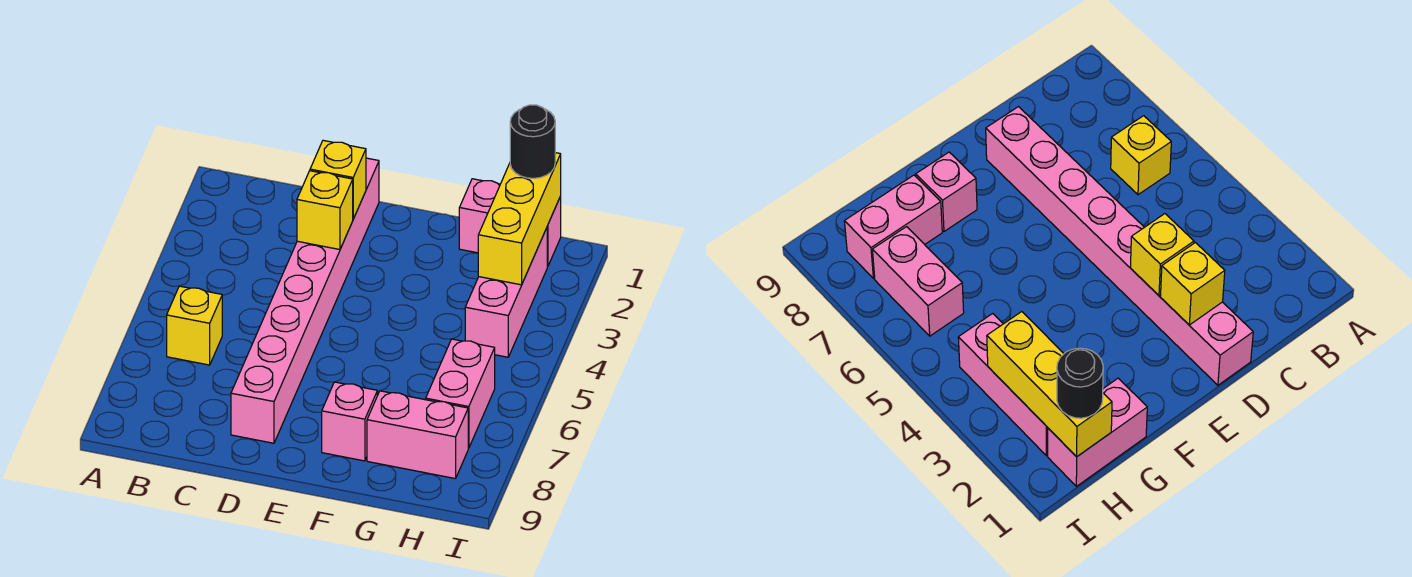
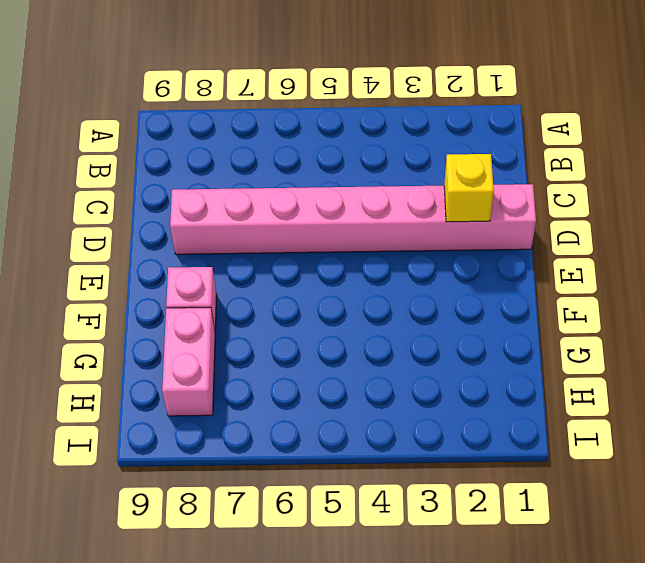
none -> yellow 1x1 brick [167,286,222,365]
none -> pink 1x2 brick [459,179,561,266]

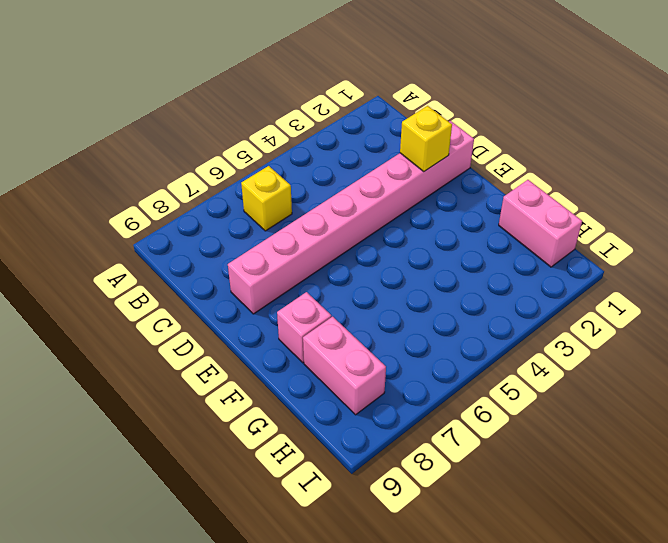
none -> pink 1x3 brick [465,228,547,357]
none -> pink 1x2 brick [426,339,495,448]

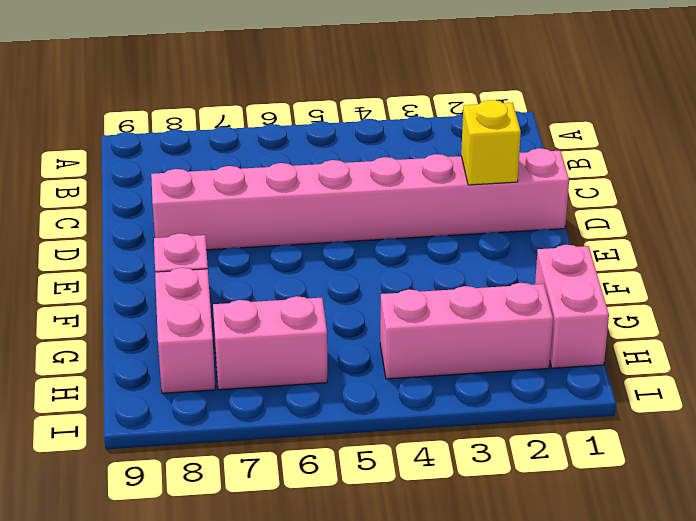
none -> yellow 1x1 brick [167,286,222,365]
none -> yellow 1x1 brick [297,171,353,250]

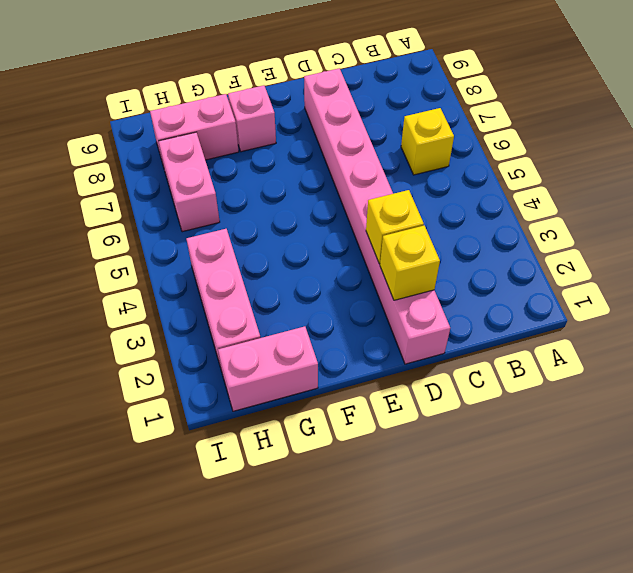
none -> yellow 1x3 brick [478,153,561,285]
none -> black 1x1 round brick [510,105,555,178]

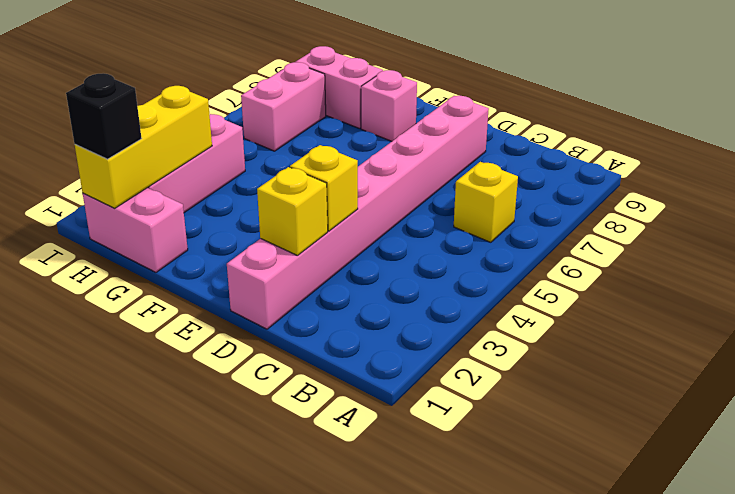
black 1x1 brick [66,73,142,159] -> black 1x1 round brick [510,105,555,178]

